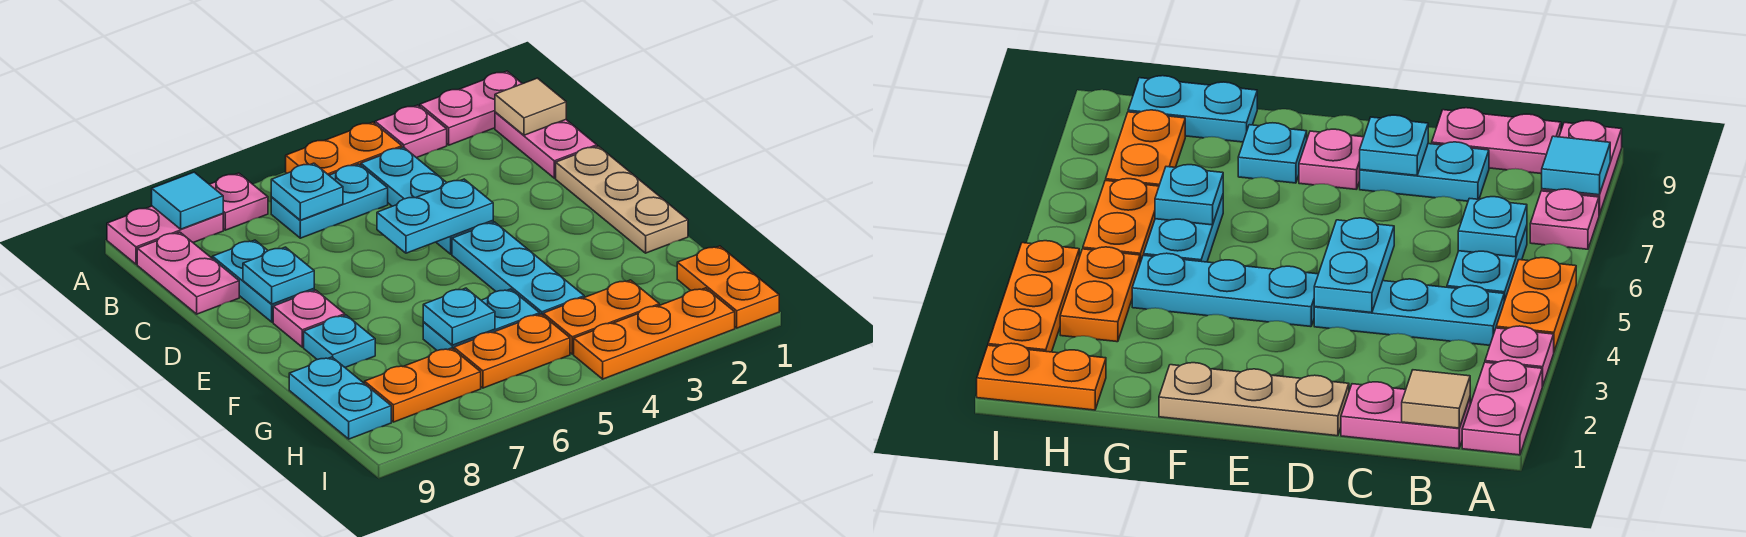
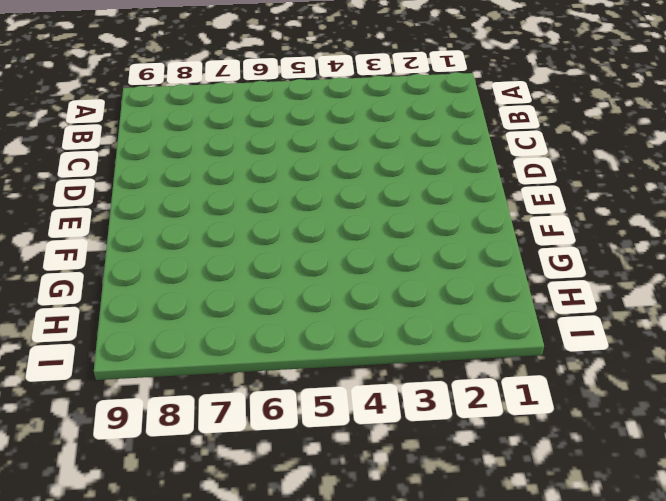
none -> pink 1x2 plate [420,71,522,145]
none -> pink 1x1 plate [375,105,447,158]
none -> orange 1x2 plate [286,122,402,175]

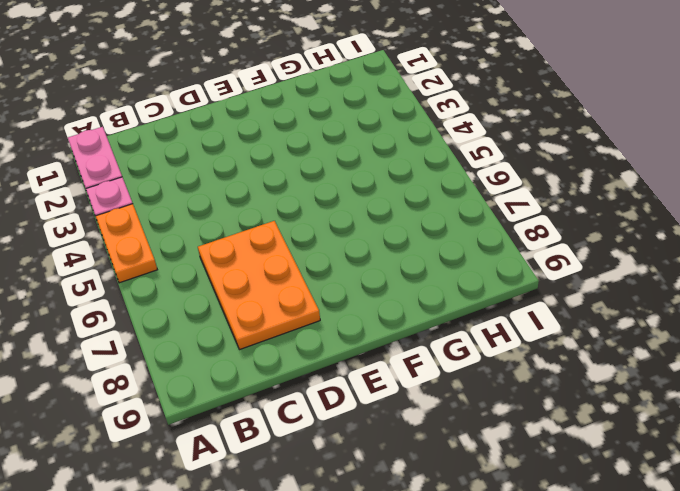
orange 2x3 plate [198,221,320,350] -> cyan 1x2 plate [212,240,314,322]
none -> pink 1x1 plate [209,173,268,230]
none -> pink 1x2 plate [107,206,223,264]
none -> pink 1x2 plate [495,112,597,178]

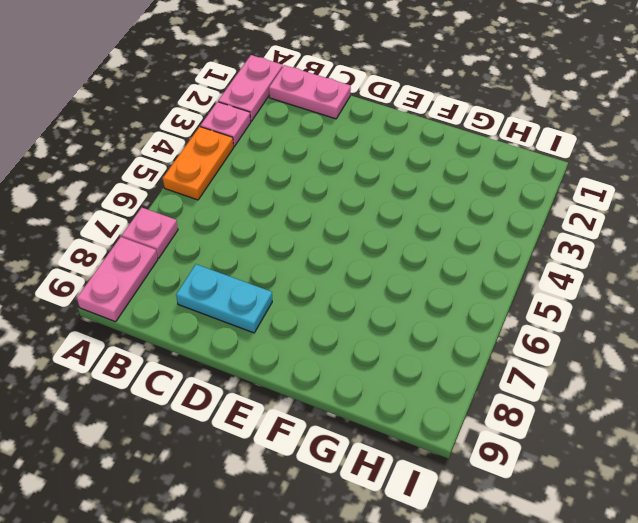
none -> cyan 1x3 plate [361,147,493,254]
none -> cyan 1x2 plate [271,164,388,238]
none -> pink 1x2 plate [137,232,239,314]

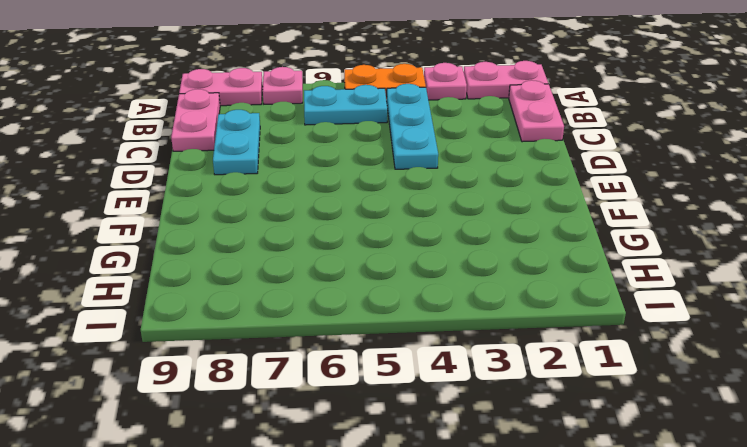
none -> tan 1x3 plate [556,146,688,253]
none -> cyan 1x3 plate [452,222,584,315]
none -> pink 1x1 plate [273,290,345,347]

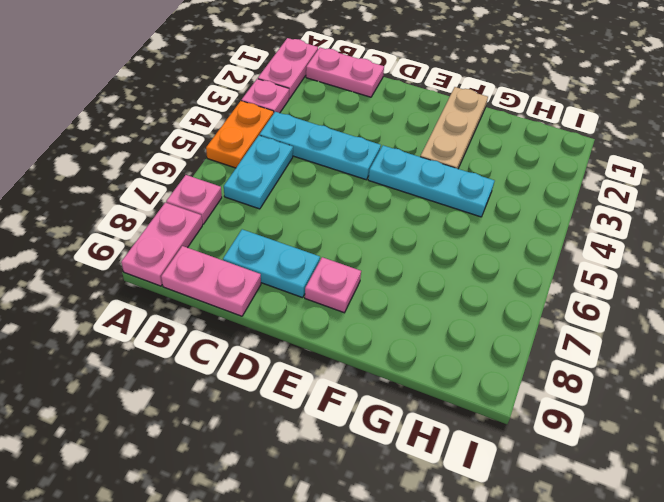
tan 1x3 plate [420,87,488,169] -> tan 1x3 plate turned to [556,146,688,253]
none -> cyan 1x1 plate [304,315,375,367]
none -> cyan 1x2 plate [423,289,540,351]
none -> cyan 1x2 plate [289,357,391,439]

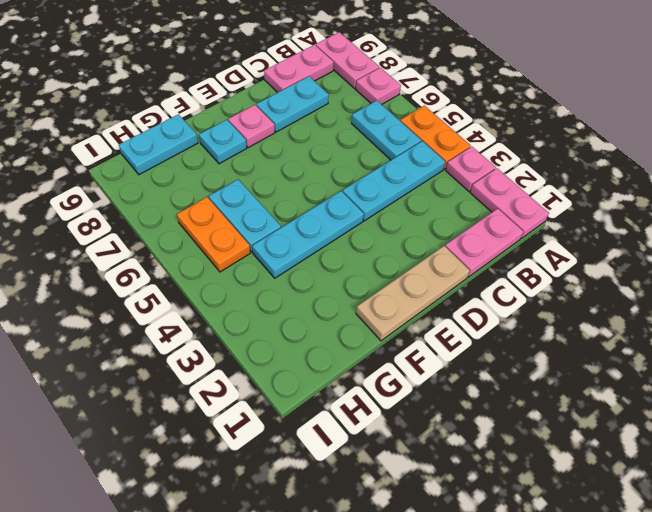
none -> orange 1x2 plate [677,246,779,328]
none -> orange 1x2 plate [543,280,659,354]
none -> orange 1x2 plate [365,348,481,422]

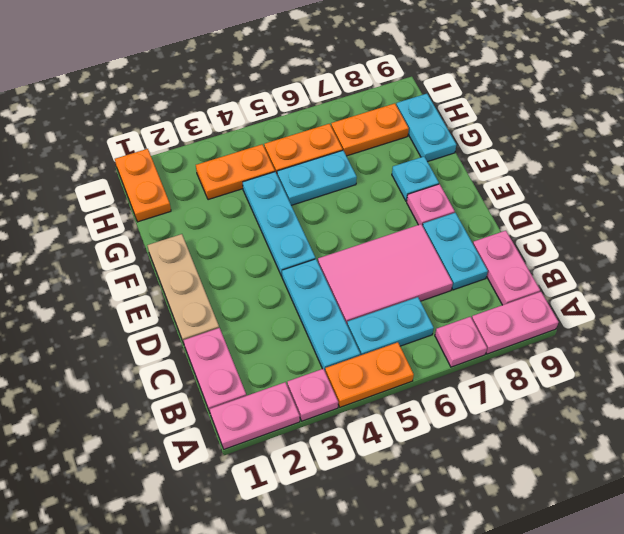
pink 2x3 tile [318,224,453,324] -> none
none -> orange 1x3 plate [574,288,735,379]
none -> cyan 1x1 tile [152,172,223,229]
none -> tan 1x1 tile [495,78,566,135]

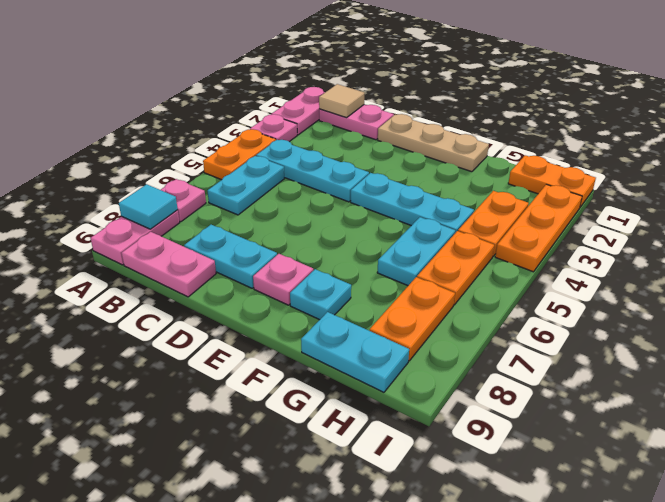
none -> cyan 1x1 plate [271,163,343,220]
none -> cyan 1x2 plate [377,179,493,253]
none -> cyan 1x1 plate [243,247,314,304]

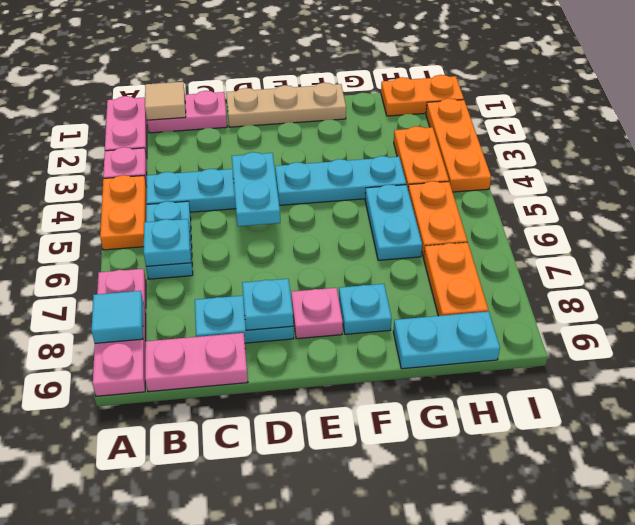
none -> cyan 1x1 plate [423,288,495,345]

